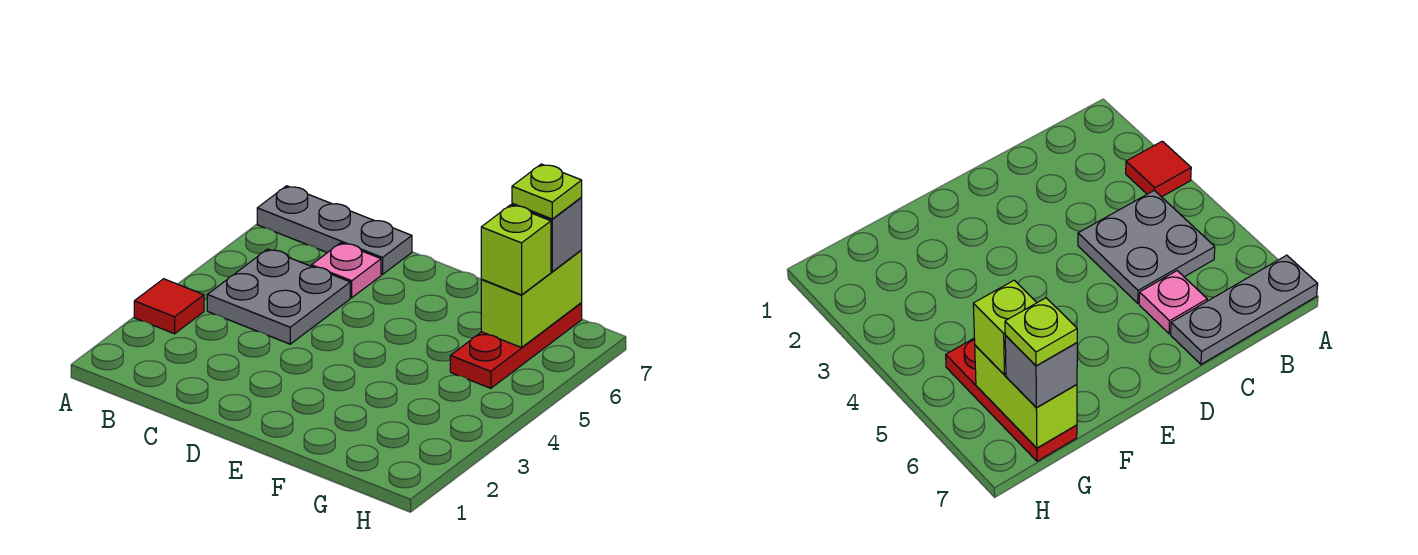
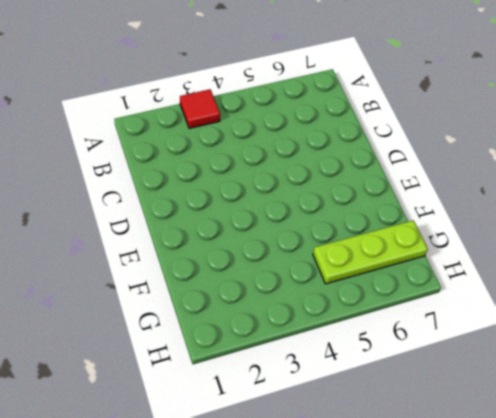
lime 1x3 plate [313,220,428,284] -> red 1x3 plate [450,303,582,388]
none -> grey 1x3 plate [257,186,412,274]
none -> grey 2x2 plate [207,249,350,344]

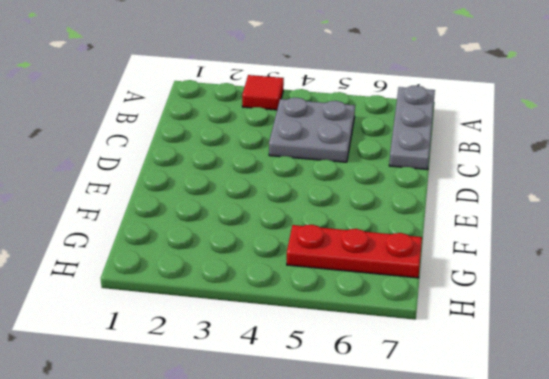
none -> pink 1x1 plate [311,243,381,298]
none -> lime 1x2 brick [481,251,582,348]

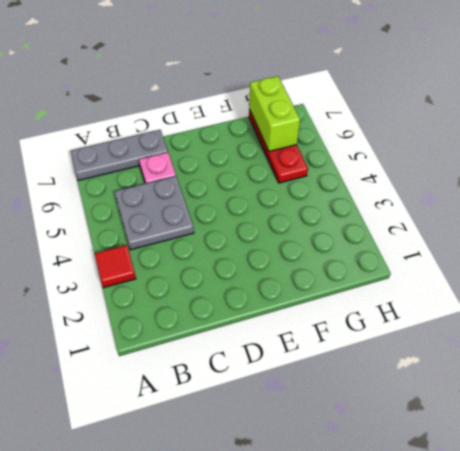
none -> lime 1x1 brick [481,205,551,295]
none -> grey 1x1 brick [512,198,582,272]

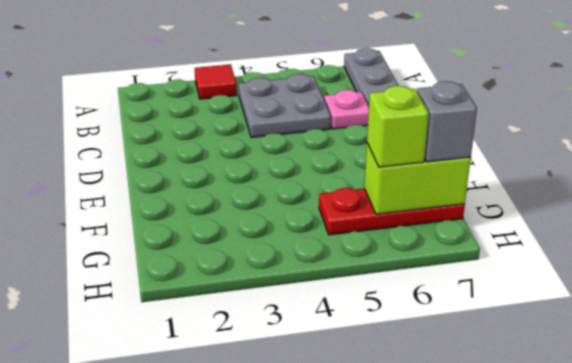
none -> lime 1x1 plate [512,164,582,219]

